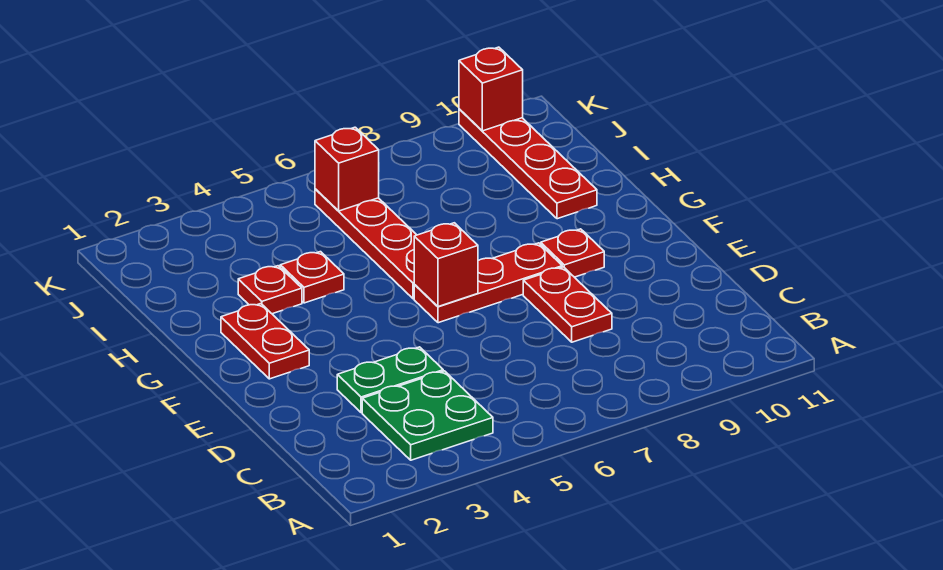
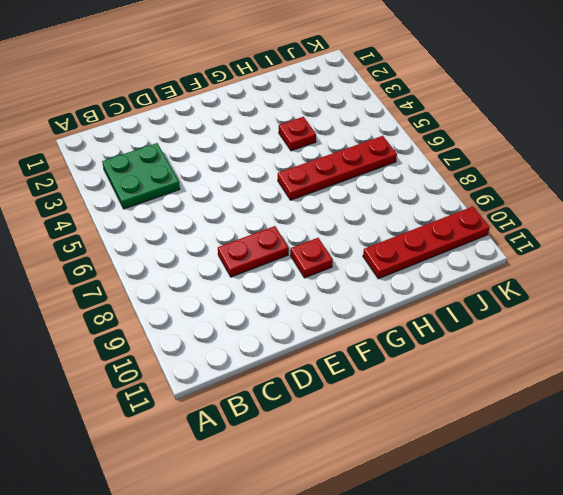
none -> green 1x2 plate [337,347,443,413]
none -> red 1x2 plate [221,304,309,379]
none -> red 1x3 plate [414,243,562,323]

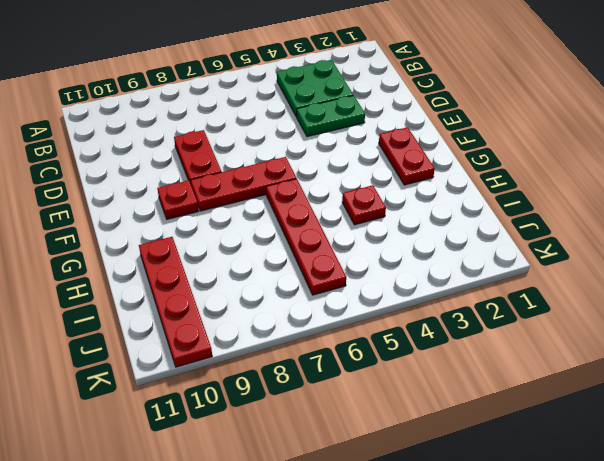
none -> red 1x1 plate [238,266,302,314]
none -> red 1x1 brick [414,223,478,307]
none -> red 1x1 brick [315,127,379,211]

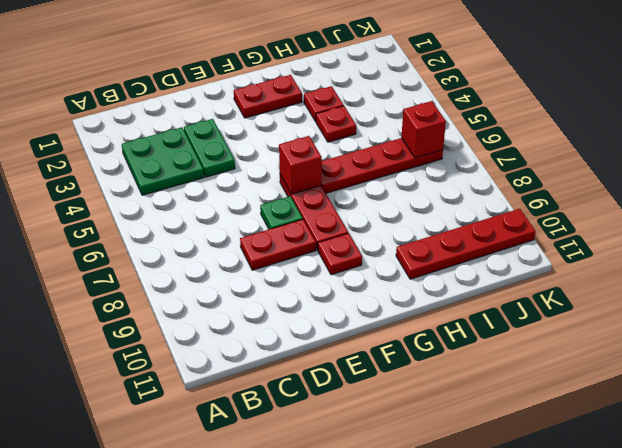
green 1x1 plate [260,196,303,229] -> none
none -> red 1x1 brick [459,47,523,131]

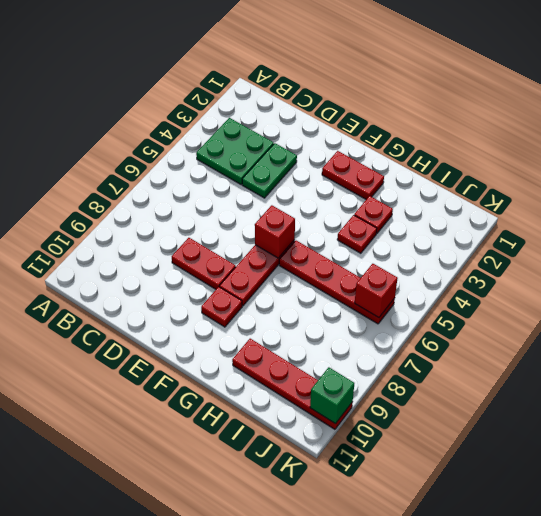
green 1x1 brick [310,367,354,424] -> red 1x1 brick [459,47,523,131]

